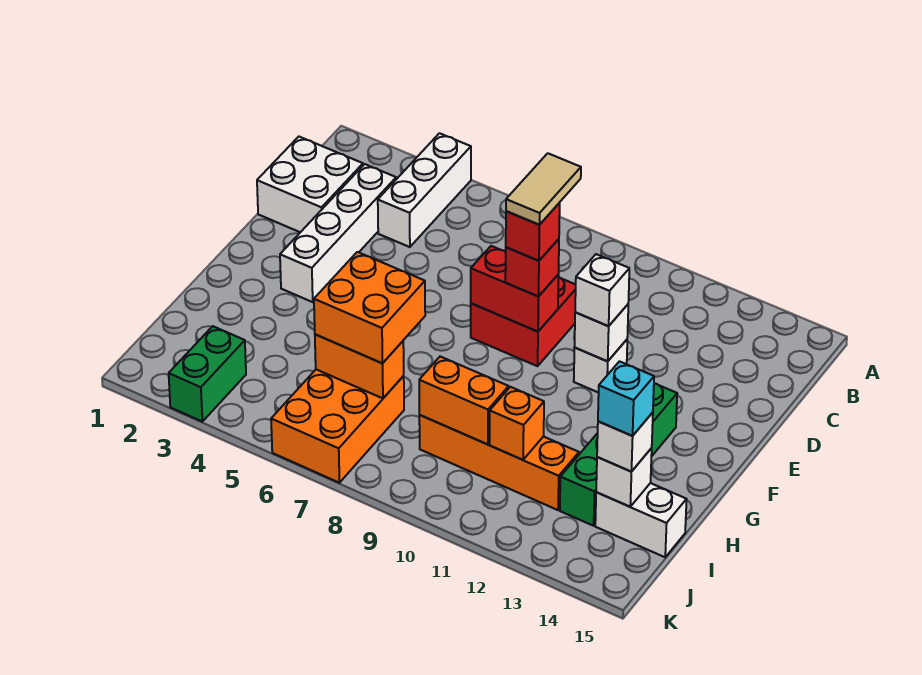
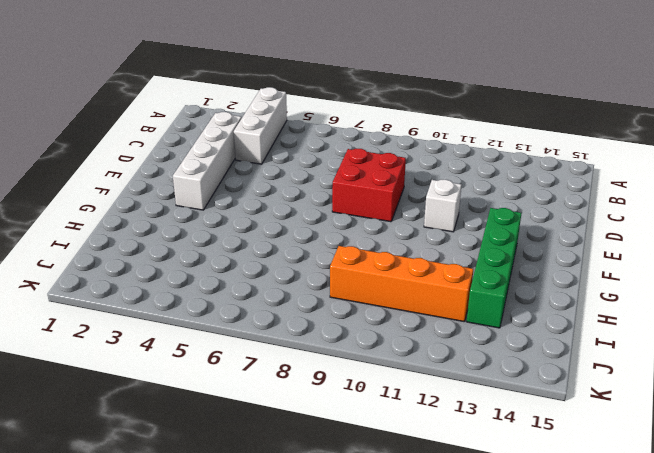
none -> white 2x2 brick [257,137,363,232]
none -> orange 2x3 brick [271,370,404,483]
none -> white 1x2 brick [595,483,687,557]

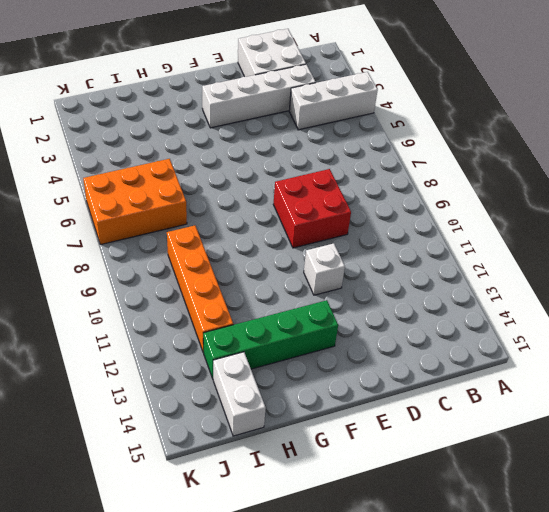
none -> green 1x2 brick [169,326,246,421]
none -> red 1x2 brick [471,246,558,332]
none -> white 1x1 brick [574,305,628,361]

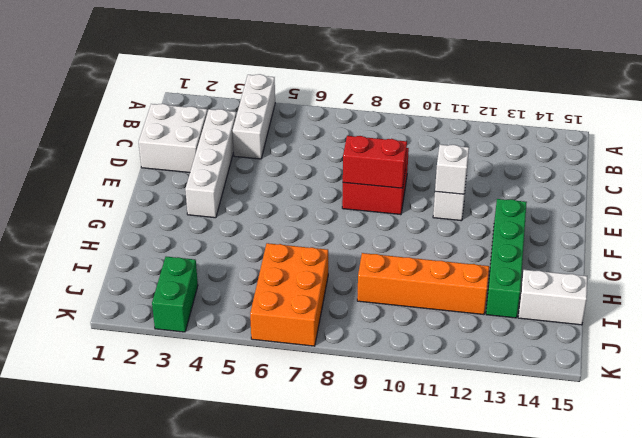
none -> orange 1x2 brick [315,334,404,398]
none -> orange 1x2 brick [419,357,509,445]
none -> orange 1x1 brick [490,387,544,460]

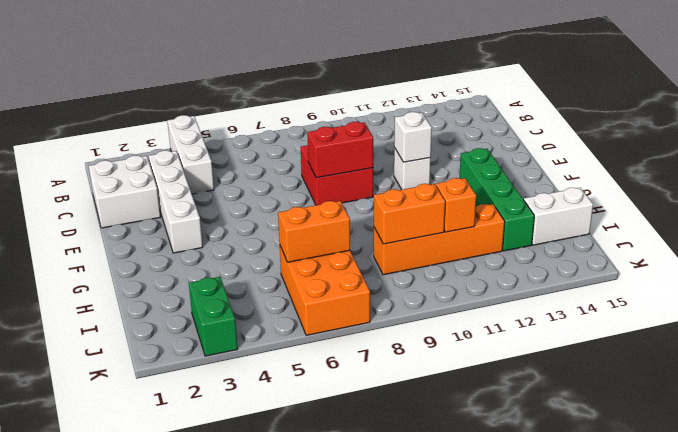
none -> white 1x1 brick [596,448,652,507]
none -> red 1x1 brick [505,239,559,296]
none -> white 1x1 brick [575,254,629,326]

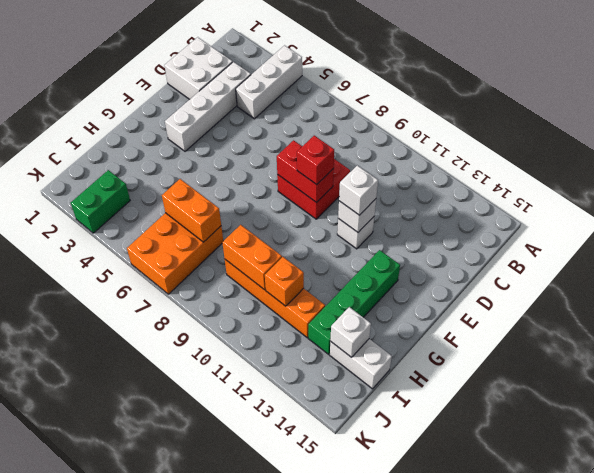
none -> orange 2x2 brick [314,252,425,363]
none -> white 1x1 brick [597,412,653,472]
none -> red 1x1 brick [506,203,560,261]

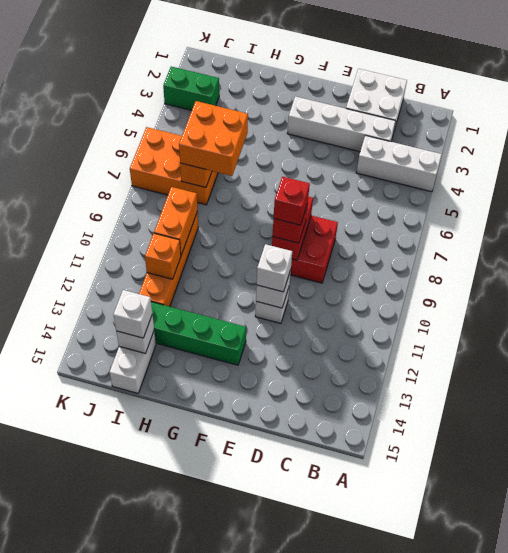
none -> cyan 1x1 brick [598,361,654,436]
none -> tan 1x2 tile [506,153,581,225]

